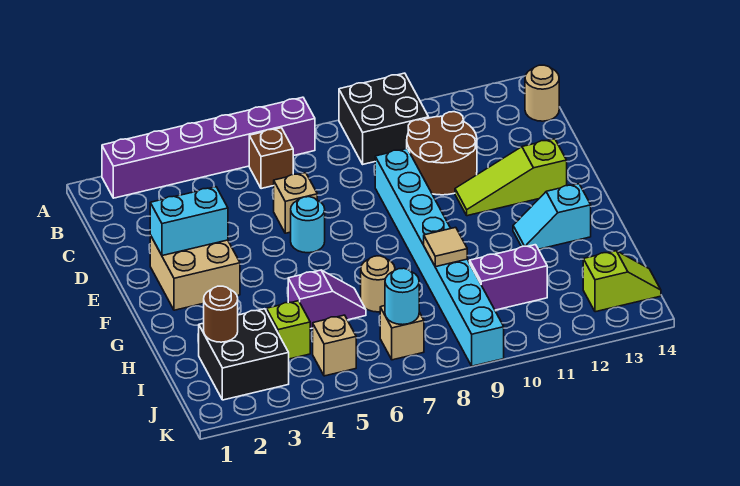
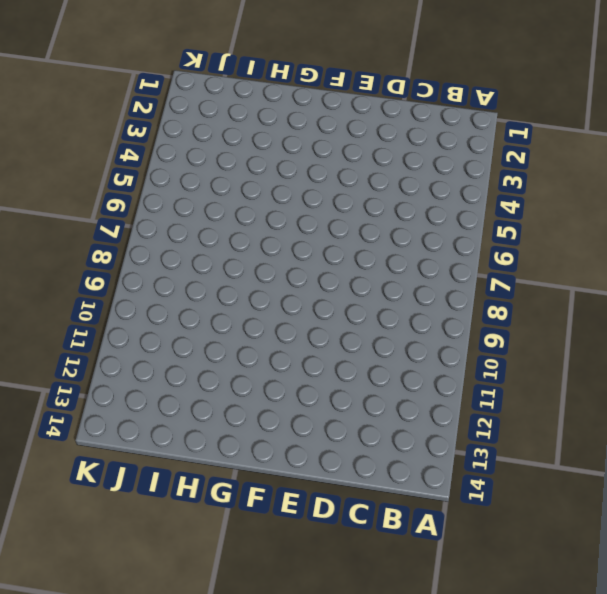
none -> purple 1x6 brick [102,97,315,198]
none -> black 2x2 brick [339,73,429,164]
none -> brown 1x1 brick [249,128,293,189]

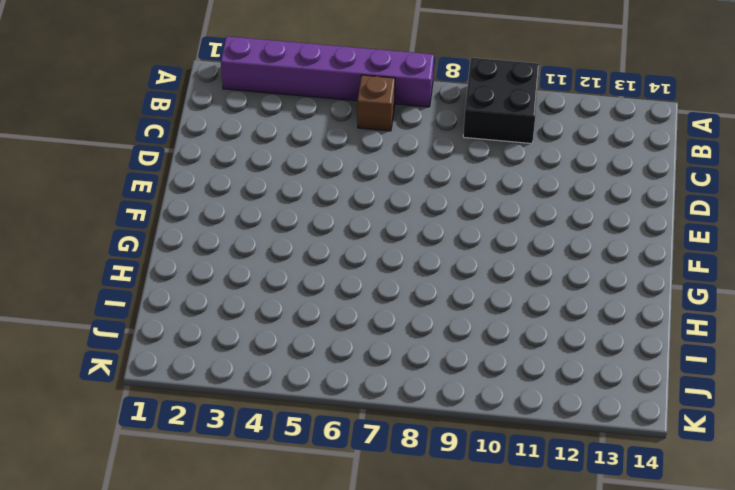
none -> tan 1x1 round brick [525,65,559,121]
none -> brown 2x2 round brick [407,112,477,195]
none -> tan 1x1 brick [274,173,317,233]

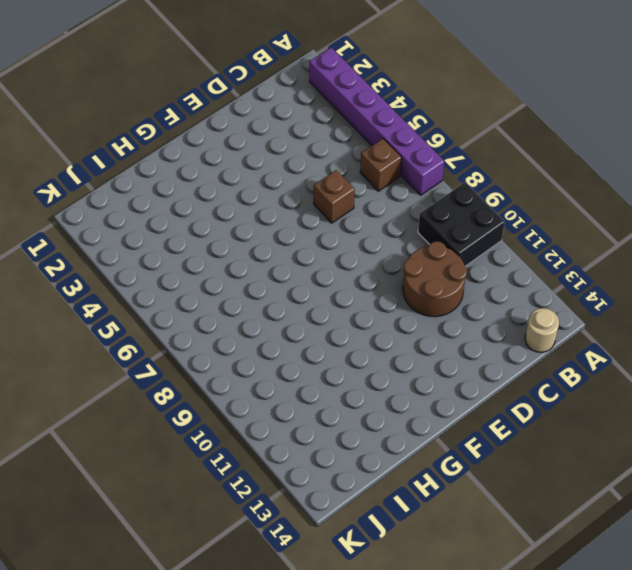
brown 1x1 brick [314,170,355,223] -> tan 1x1 brick [274,173,317,233]
none -> cyan 1x8 brick [375,149,504,366]
none -> tan 2x2 brick [150,235,240,310]
none -> cyan 1x1 round brick [291,197,325,253]

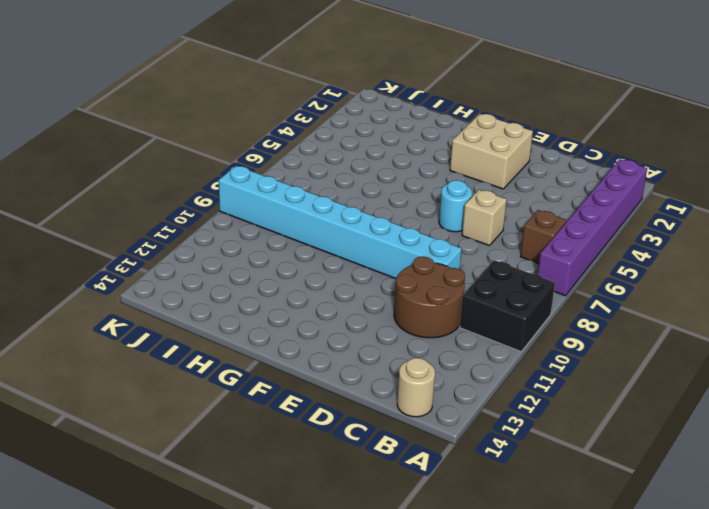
none -> lime 1x3 slope [455,139,567,216]
none -> cyan 1x2 slope [513,184,591,249]
none -> purple 1x2 slope [288,270,366,329]

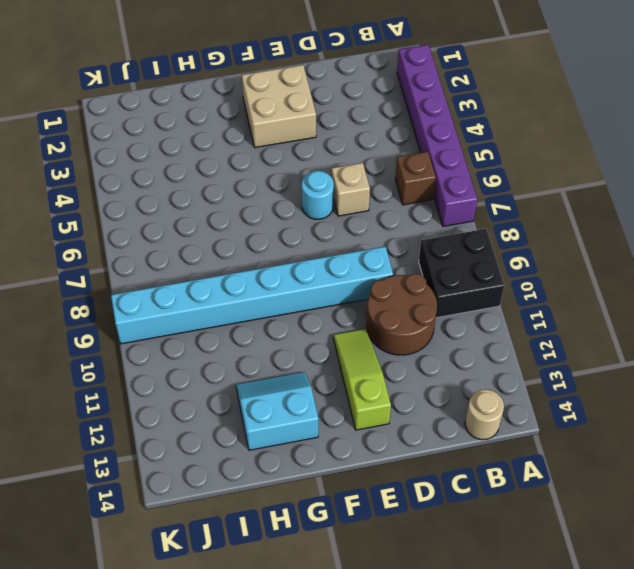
cyan 2x2 slope [236,372,318,450] -> cyan 1x2 slope [513,184,591,249]
none -> purple 1x2 slope [288,270,366,329]
none -> tan 1x1 round brick [361,256,395,312]
none -> black 2x2 brick [199,309,289,400]

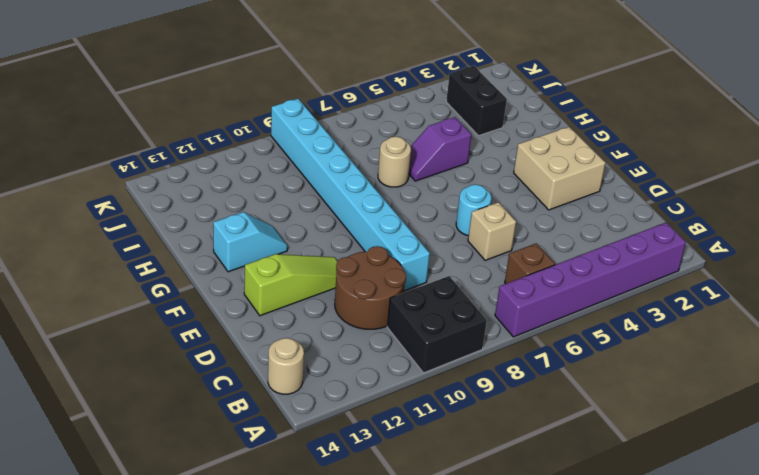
black 1x2 brick [446,66,507,136] -> black 2x2 brick [199,309,289,400]
none -> lime 1x1 brick [267,301,310,359]
none -> purple 1x2 brick [470,245,547,310]
none -> tan 1x1 brick [313,315,356,376]

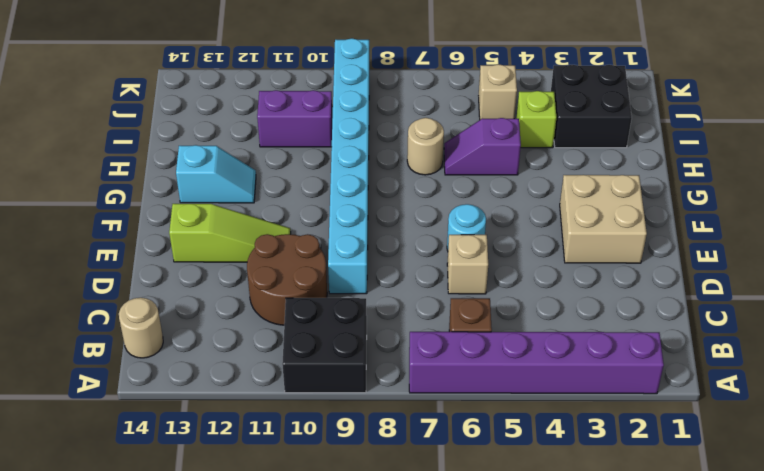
none -> tan 1x1 brick [380,306,424,360]
none -> lime 1x2 slope [583,251,661,312]
none -> cyan 1x2 brick [150,187,228,256]

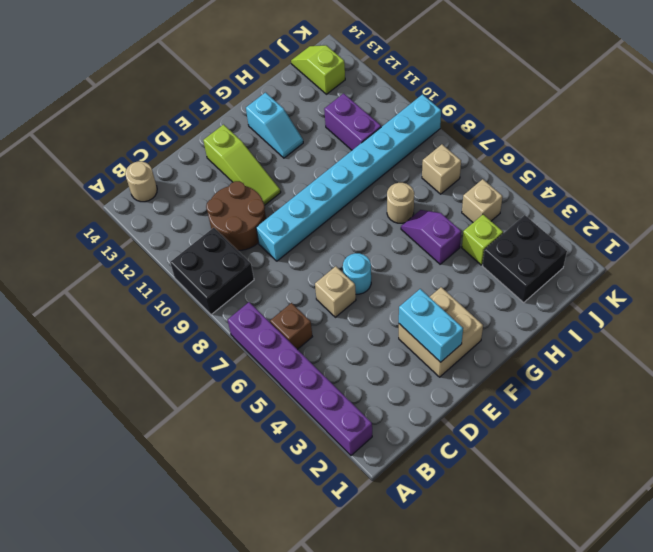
none -> tan 1x1 tile [424,227,467,267]
none -> brown 1x1 round brick [204,286,238,342]
none -> cyan 1x1 round brick [385,268,419,325]

